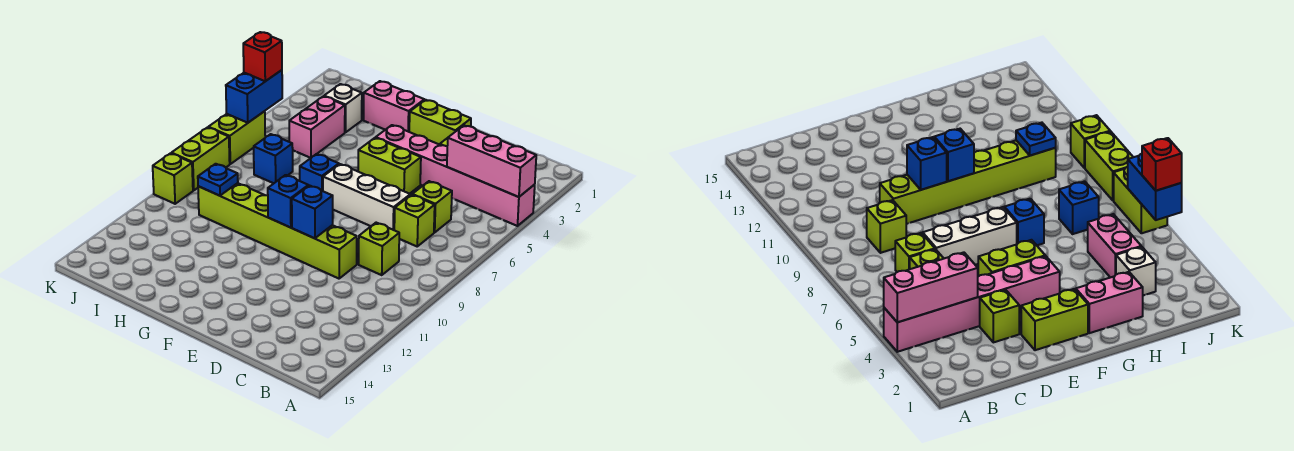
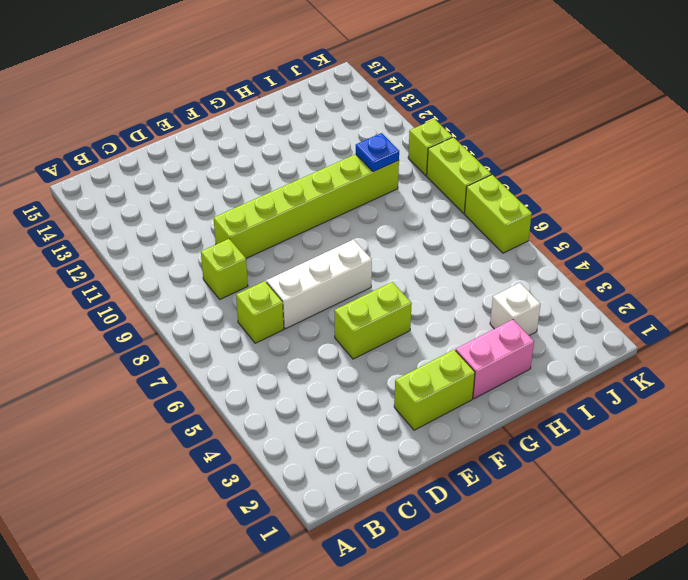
none -> pink 1x6 brick [376,125,535,226]
none -> lime 1x1 brick [412,181,452,233]
none -> lime 1x1 brick [980,290,1019,342]

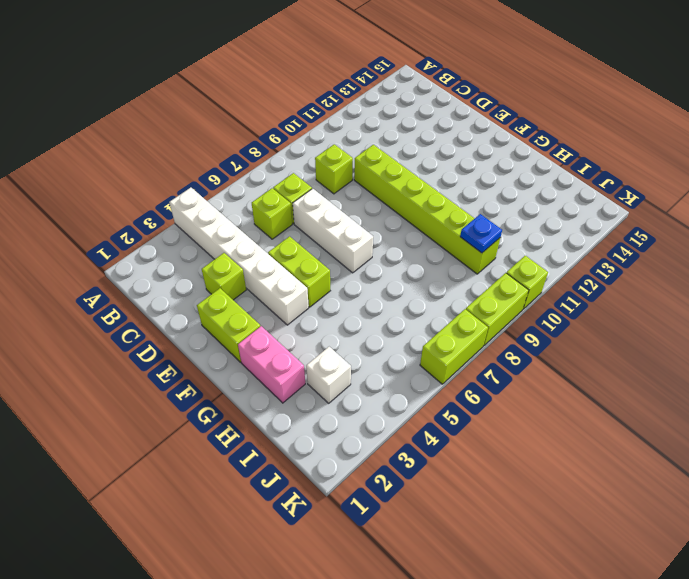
white 1x6 brick [169,188,309,325] -> pink 1x6 brick [376,125,535,226]
none -> blue 1x1 brick [300,154,339,191]
none -> pink 1x2 brick [289,96,345,158]
none -> blue 1x1 brick [254,134,293,183]

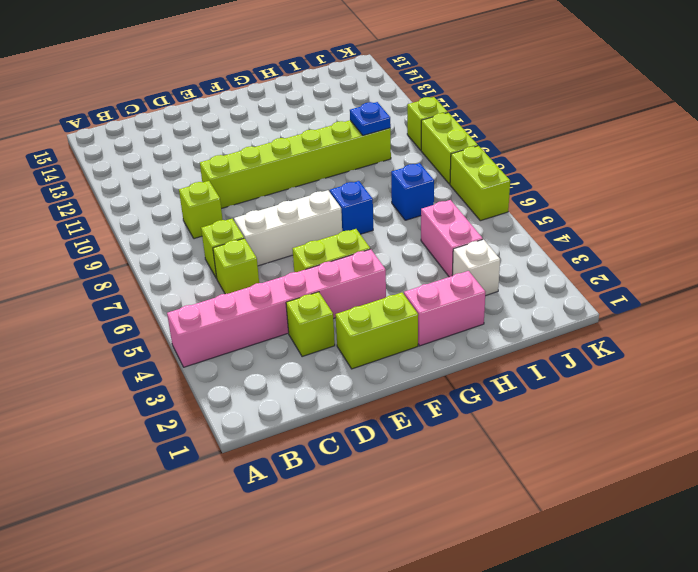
none -> pink 1x3 brick [447,125,536,197]
none -> blue 1x1 brick [292,186,333,238]
none -> blue 1x1 brick [268,175,308,228]

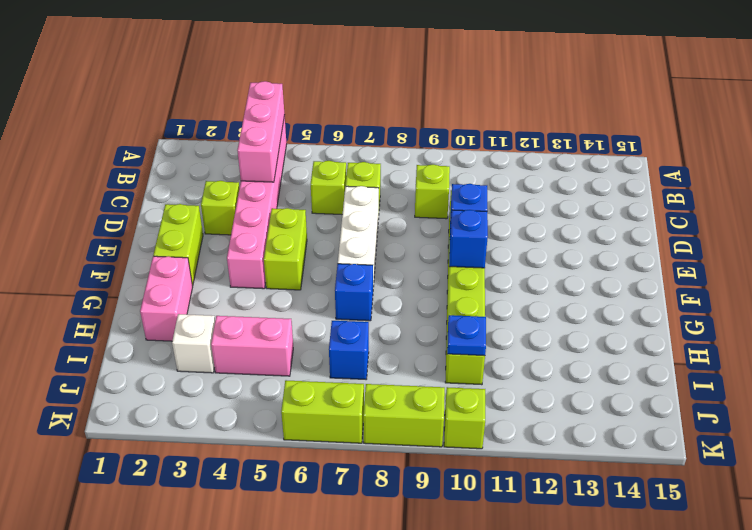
none -> blue 1x2 brick [226,70,282,123]
none -> red 1x1 brick [243,32,282,81]

